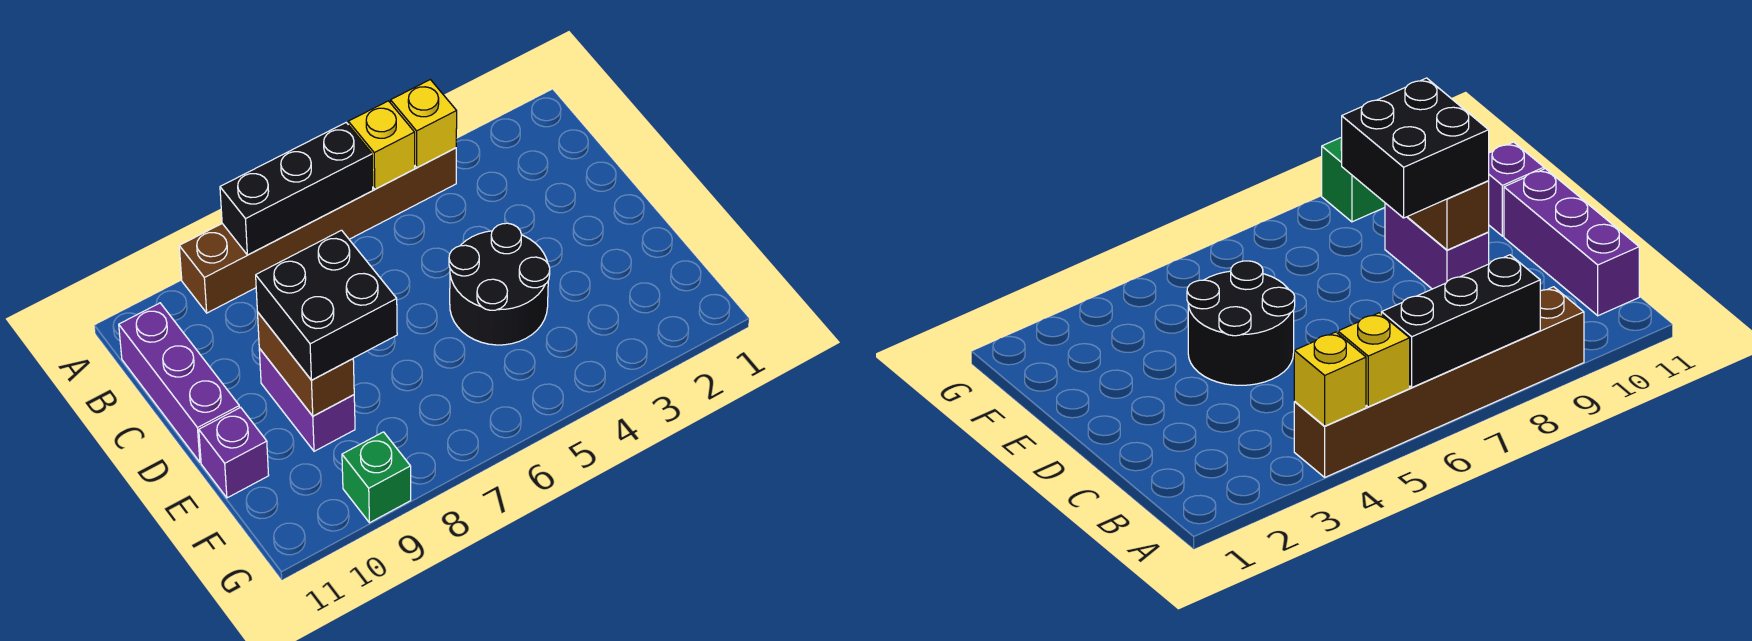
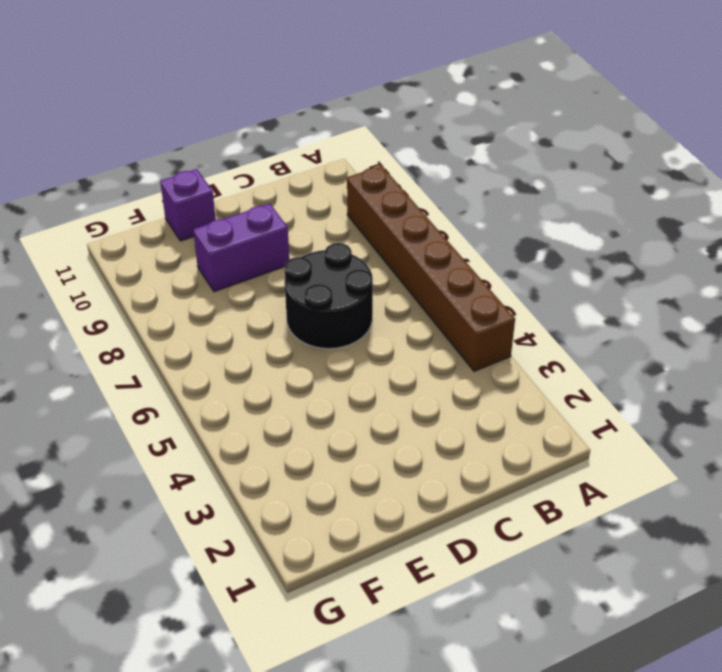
black 2x2 round brick [285,243,373,349] -> black 2x2 round brick moved to [449,223,550,345]
none -> purple 1x3 brick [119,303,240,462]
none -> green 1x1 brick [342,432,411,523]

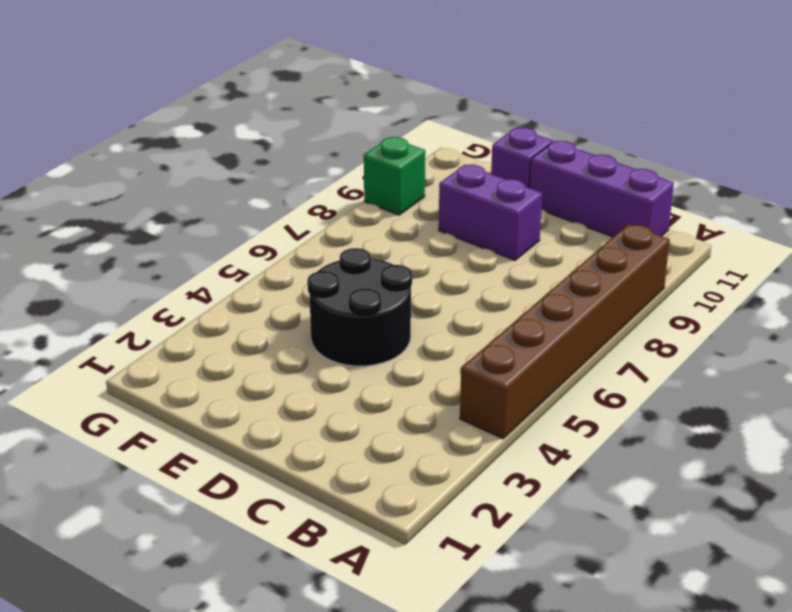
none -> yellow 1x1 brick [391,80,457,167]
none -> yellow 1x1 brick [348,101,415,189]

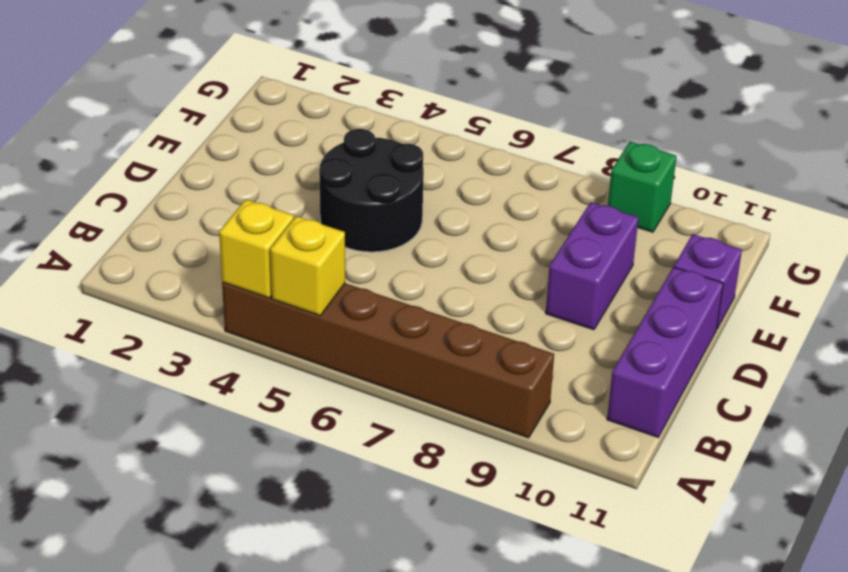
none -> black 1x3 brick [220,123,373,255]
none -> brown 1x2 brick [258,313,354,416]

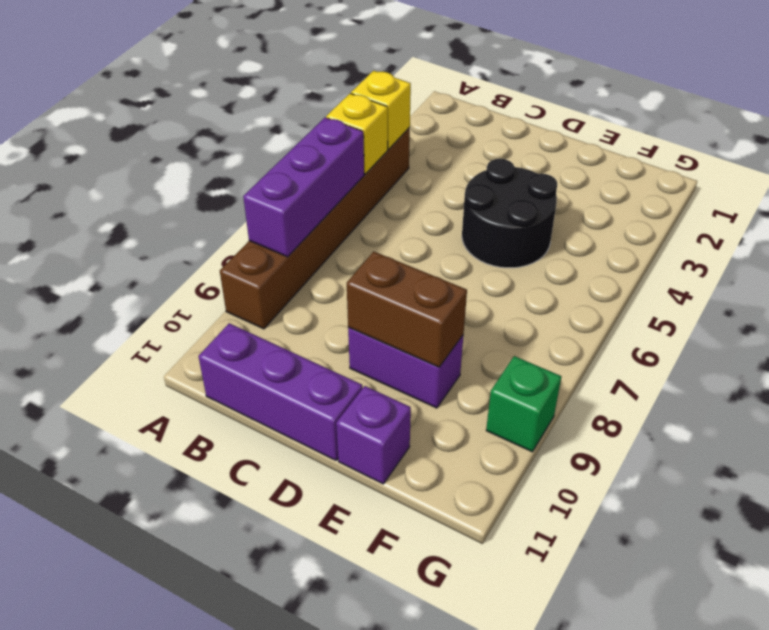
purple 1x3 brick [243,117,364,257] -> black 1x3 brick [220,123,373,255]
none -> black 2x2 brick [256,230,397,380]

